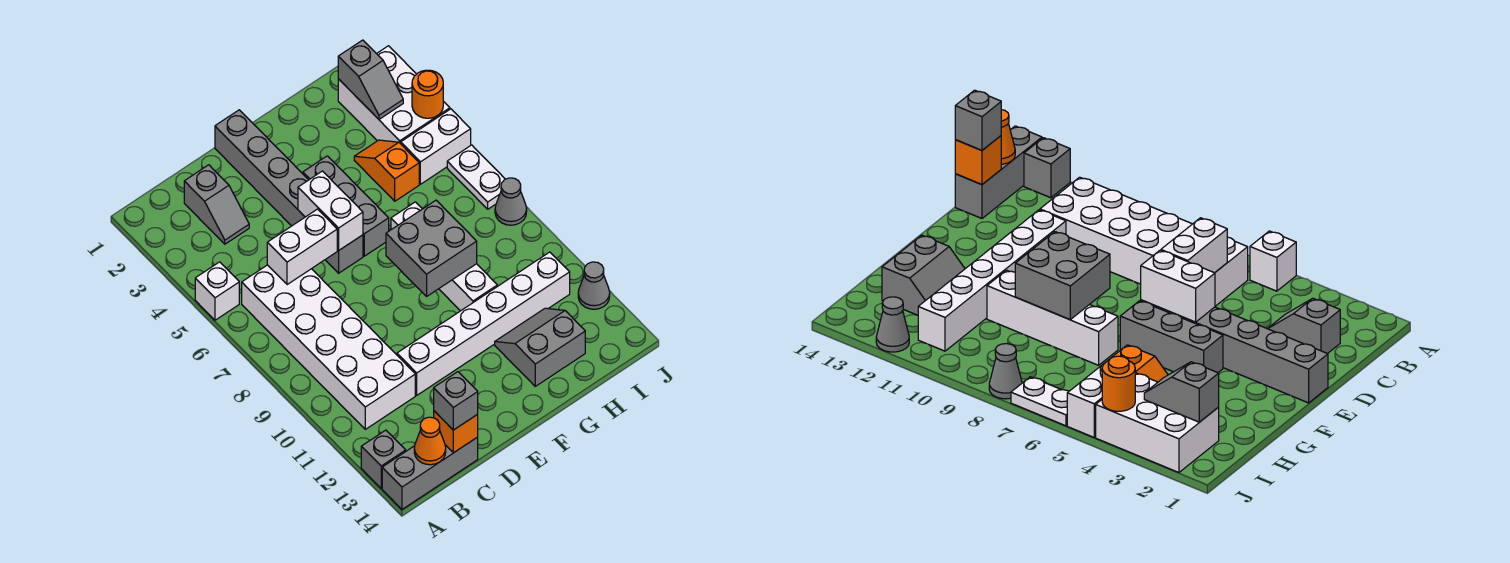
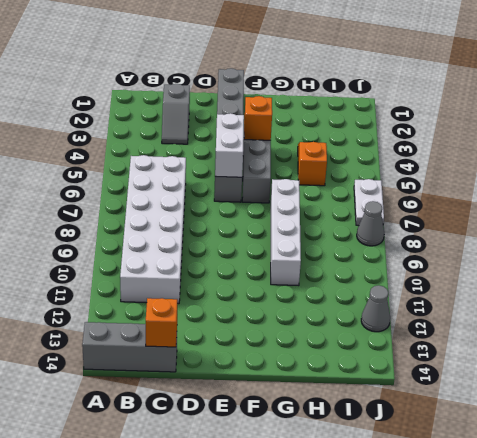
orange 1x1 brick [244,96,272,140] -> none
none -> white 1x1 brick [195,262,239,320]
none -> grey 1x1 brick [361,430,406,488]
none -> white 1x6 brick [397,252,570,395]

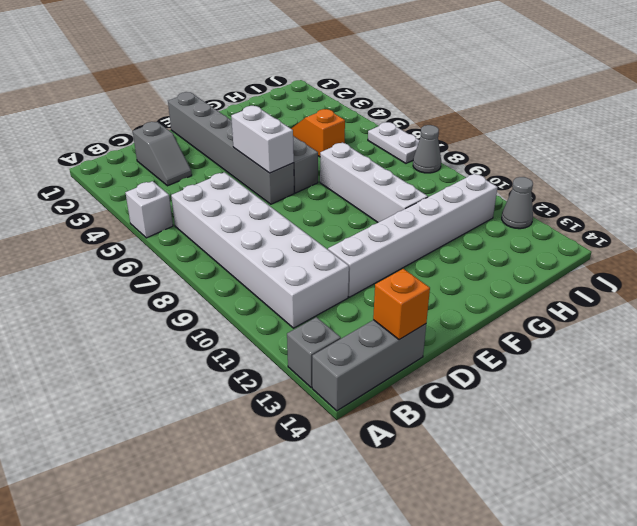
none -> grey 2x2 slope [495,308,585,386]
none -> white 2x3 brick [338,46,450,144]
none -> white 1x2 brick [401,109,471,184]

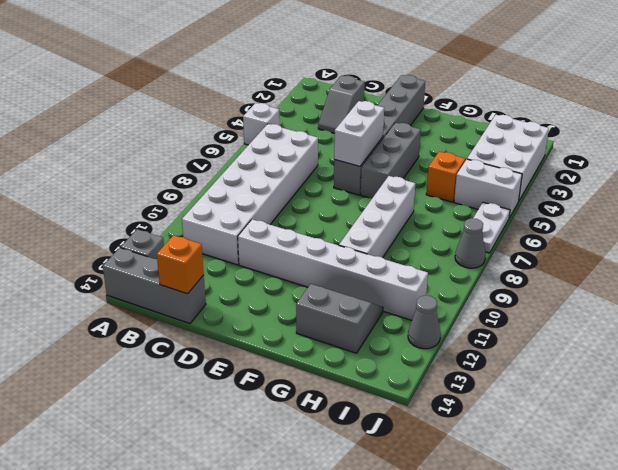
none -> orange 1x1 cone [414,417,446,465]
none -> white 1x2 brick [267,209,337,285]
none -> grey 2x2 brick [386,200,477,296]

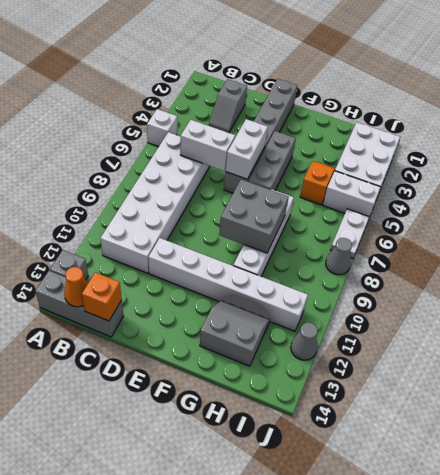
none -> grey 1x2 slope [338,40,403,119]
none -> orange 1x1 round brick [412,70,443,118]
none -> grey 1x1 brick [434,372,478,430]

